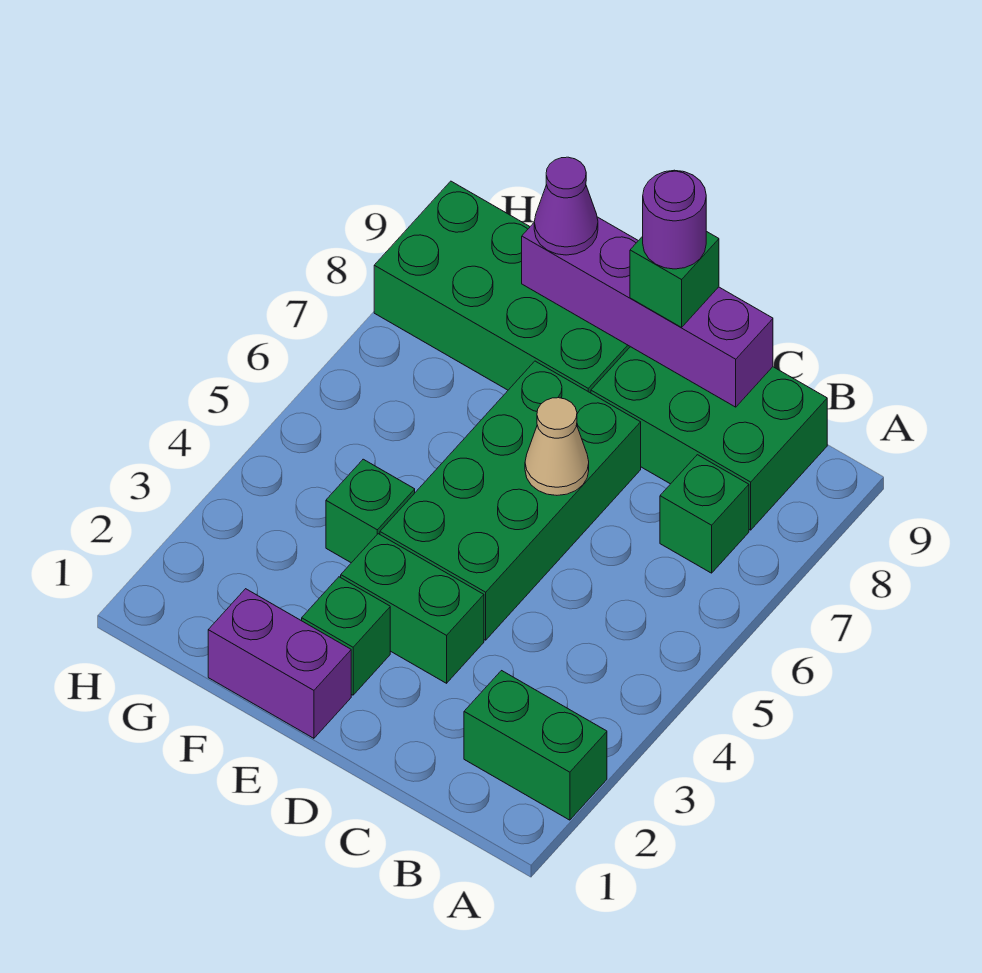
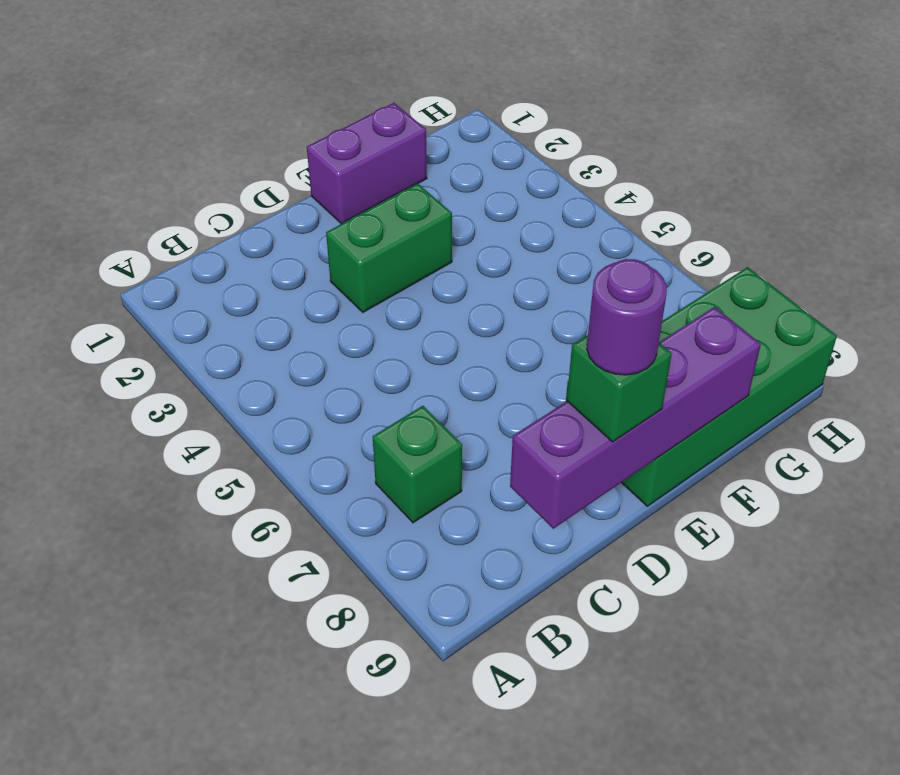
none -> green 1x2 brick [464,671,607,820]
none -> green 2x3 brick [591,347,827,530]
none -> green 2x4 brick [380,361,641,640]

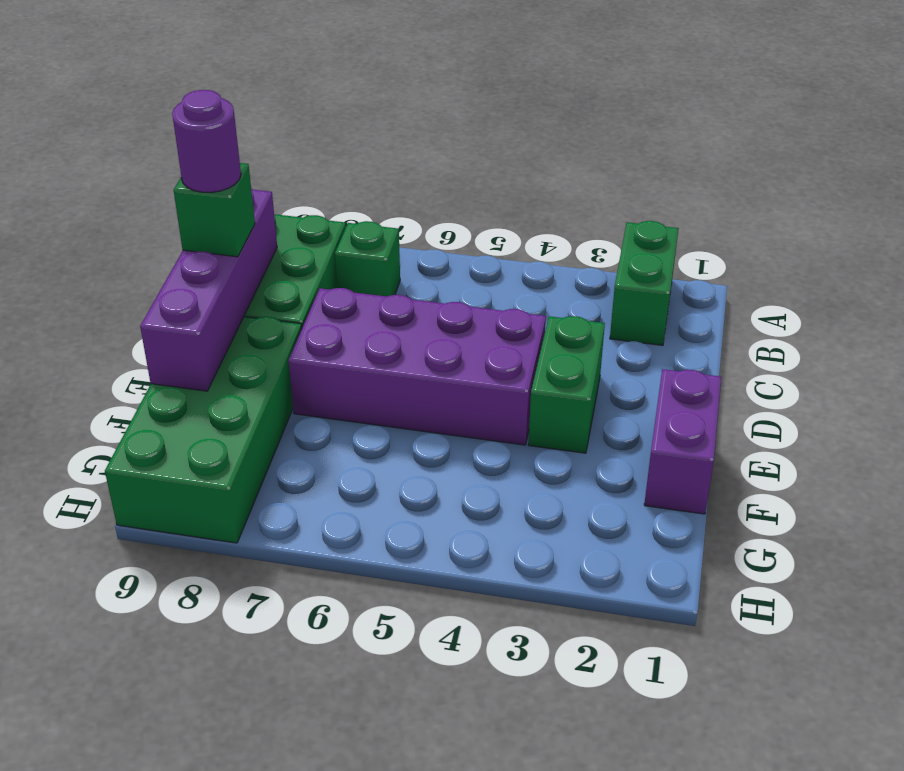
purple 2x4 brick [289,288,546,445] -> green 2x4 brick [380,361,641,640]
none -> green 1x1 brick [302,577,390,695]
none -> green 1x1 brick [326,459,415,563]
none -> tan 1x1 cone [525,398,589,495]

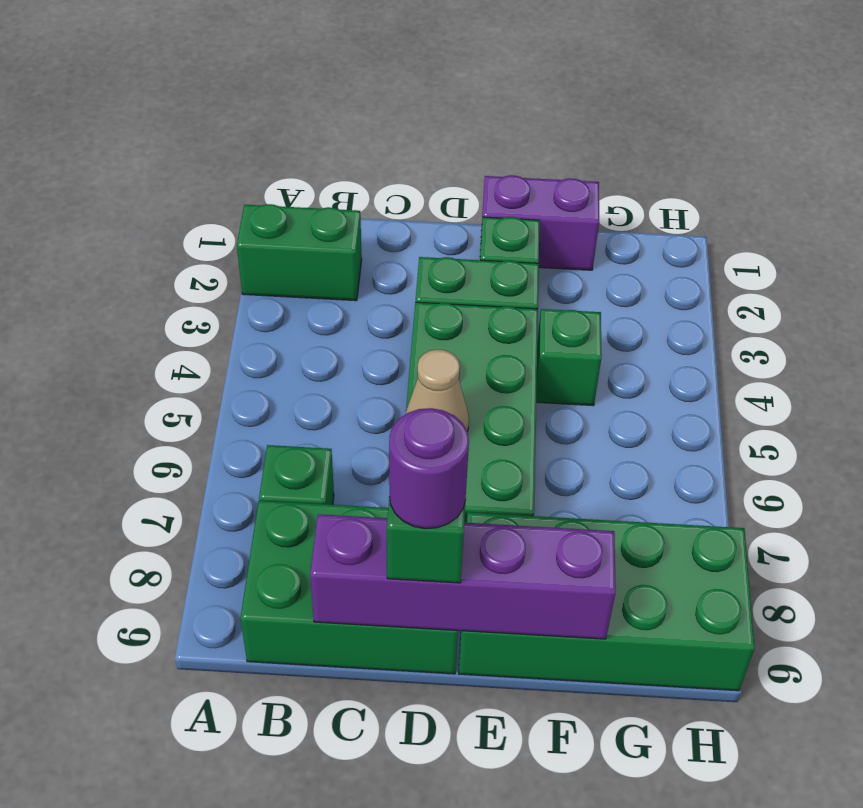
none -> purple 1x1 cone [534,157,598,255]

